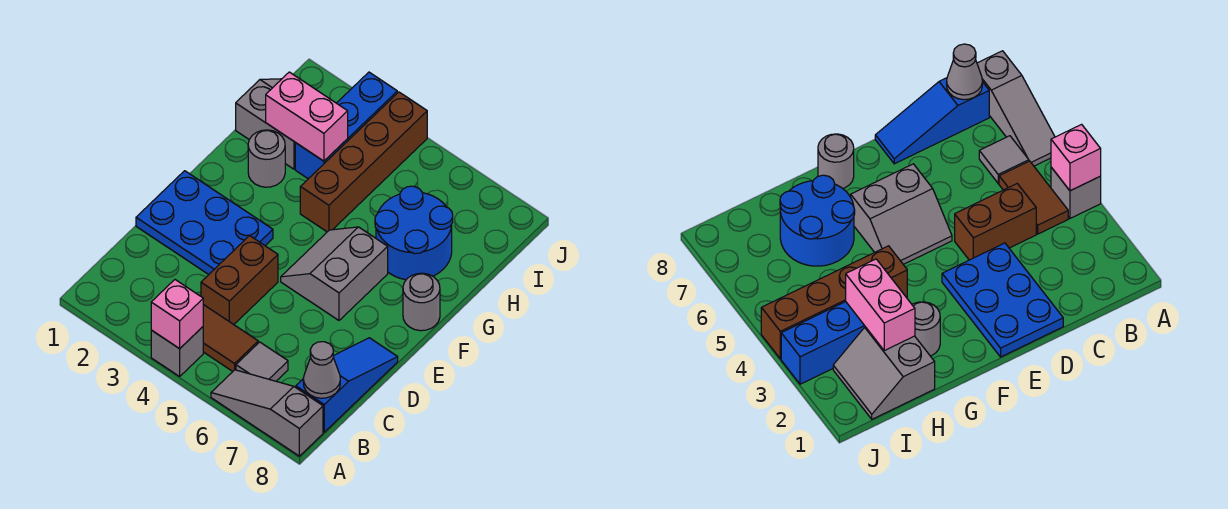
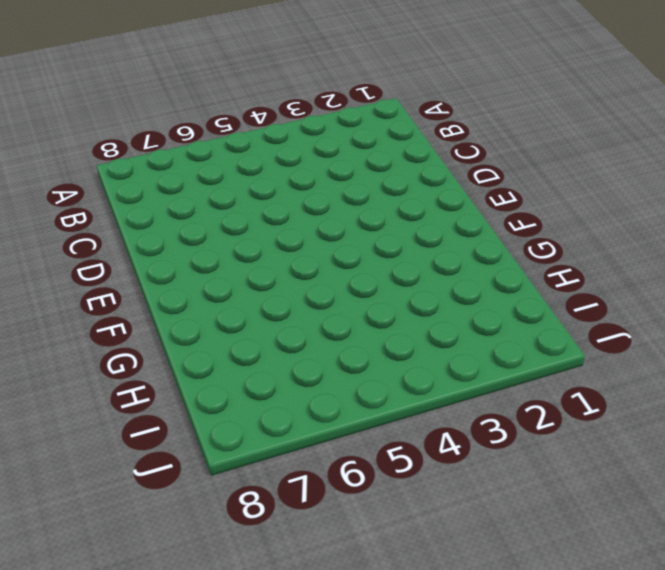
none -> grey 1x1 brick [151,327,203,376]
none -> grey 1x3 slope [211,370,323,456]
none -> brown 1x2 tile [203,305,258,371]

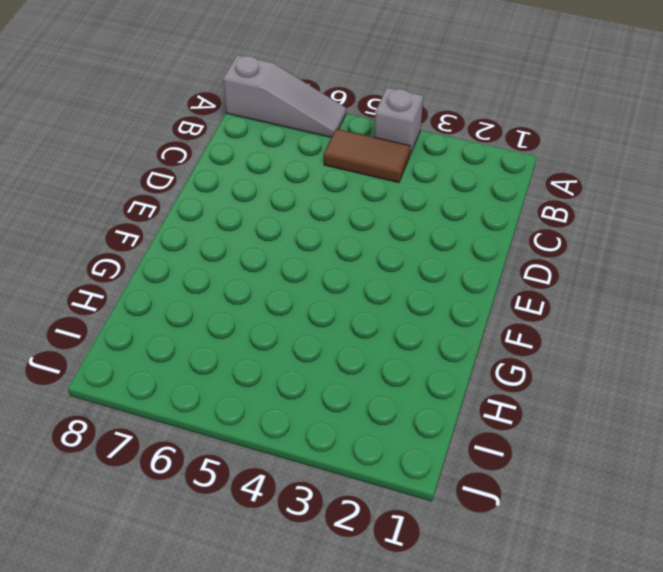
none -> grey 1x1 tile [236,342,288,381]
none -> blue 1x3 slope [296,338,398,432]
none -> brown 1x2 brick [201,236,278,324]

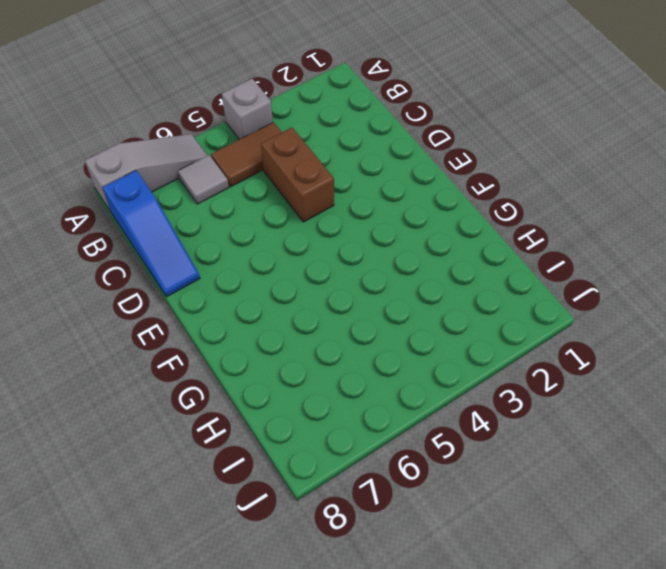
none -> blue 2x3 plate [136,171,273,275]
none -> grey 2x2 slope [281,227,388,320]
none -> grey 1x1 round brick [403,273,440,331]

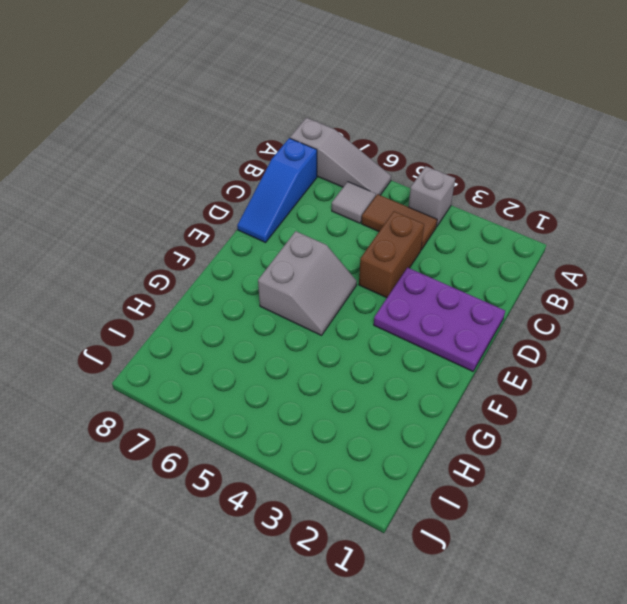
purple 2x3 plate [374,268,505,371] -> blue 2x3 plate [136,171,273,275]
none -> grey 1x1 round brick [403,273,440,331]
none -> grey 1x1 round brick [248,130,285,187]
none -> brown 1x4 brick [300,92,427,232]

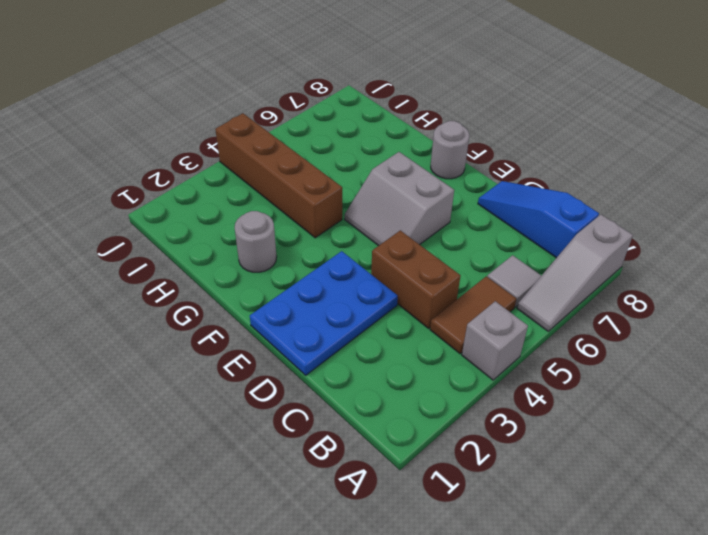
none -> blue 2x2 round brick [375,186,453,280]
none -> grey 2x2 slope [236,79,296,169]
none -> blue 1x3 brick [295,72,397,179]

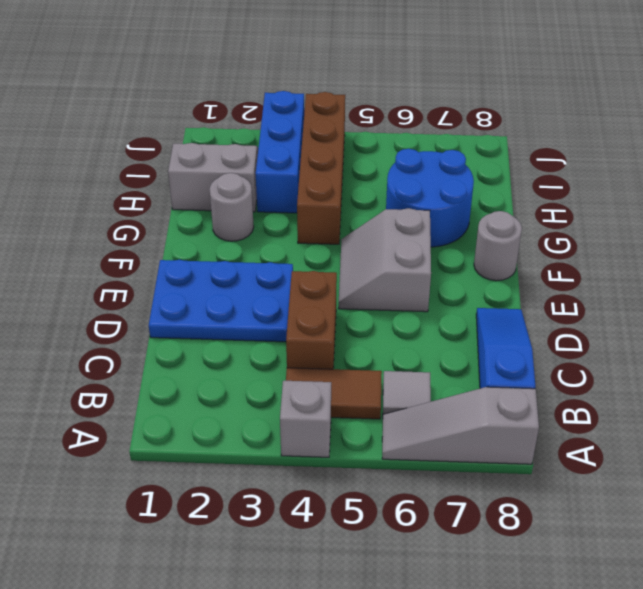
none -> pink 1x1 brick [151,280,203,349]
none -> grey 1x1 cone [303,342,340,398]
none -> pink 1x2 brick [266,72,348,161]

